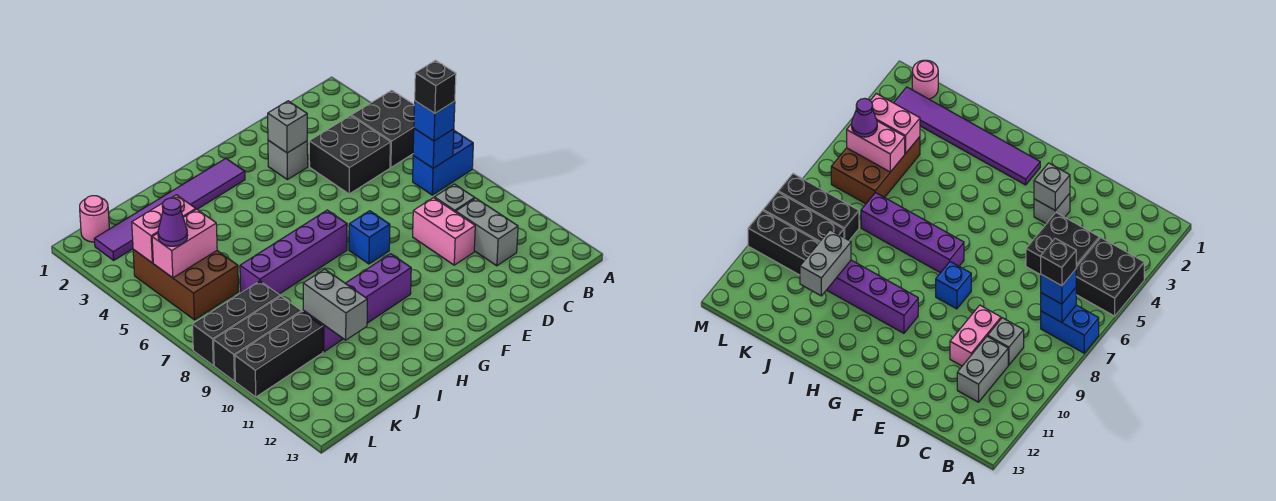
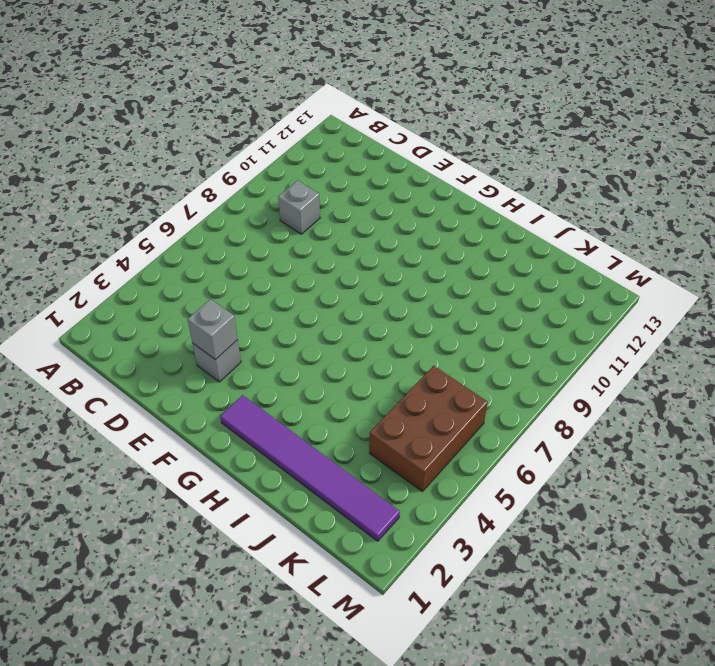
none -> black 2x2 brick [351,90,414,167]
none -> blue 1x2 brick [413,131,473,195]
none -> black 2x2 brick [309,116,390,194]

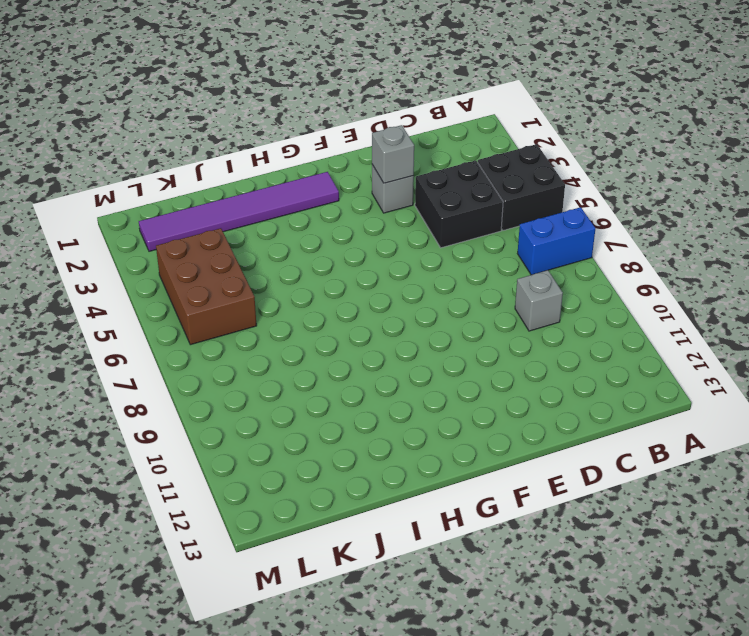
none -> grey 1x2 brick [456,198,518,266]
none -> pink 1x2 brick [413,198,475,265]
none -> blue 1x1 brick [349,211,390,264]

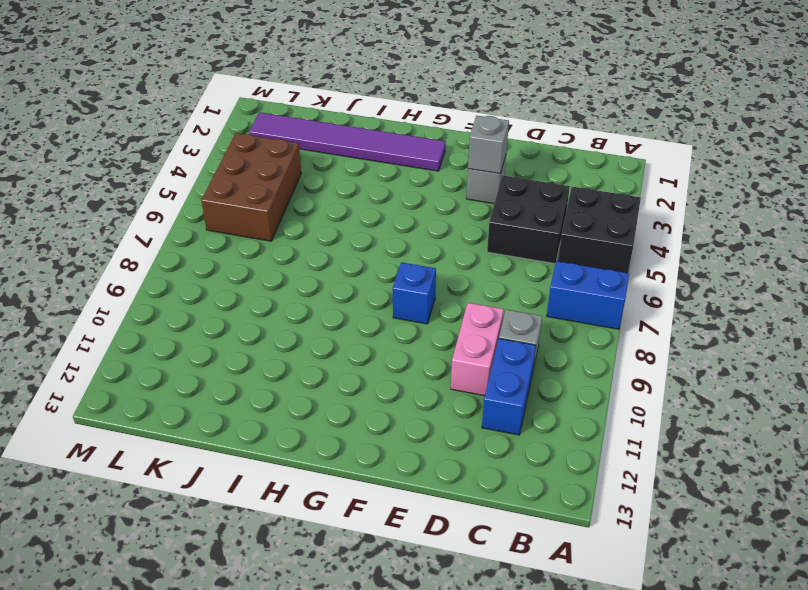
blue 1x2 brick [482,339,536,435] -> grey 1x2 brick [456,198,518,266]
none -> purple 1x4 brick [240,210,347,294]
none -> purple 1x4 brick [303,254,411,352]
none -> black 1x3 brick [192,281,280,365]

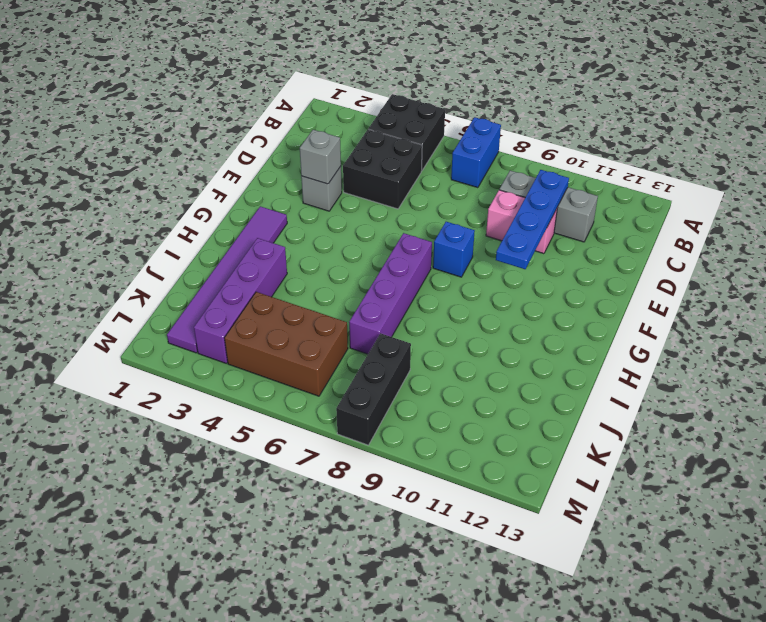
blue 1x4 plate [496,170,569,269] -> none
purple 1x4 brick [194,238,287,364] -> purple 1x4 brick moved to [303,254,411,352]
none -> black 1x3 brick [214,296,301,381]
none -> black 1x3 brick [235,311,323,397]
none -> pink 1x1 round brick [80,196,109,242]

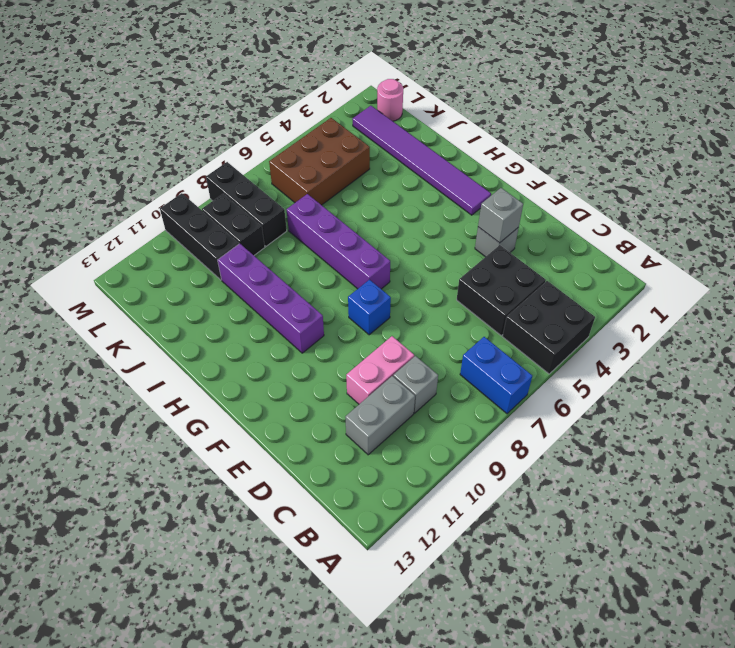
black 1x2 brick [202,193,265,255] -> black 1x3 brick [214,296,301,381]
none -> blue 1x1 brick [413,129,454,168]
none -> grey 1x2 brick [303,269,367,340]
none -> pink 1x2 brick [132,195,196,263]

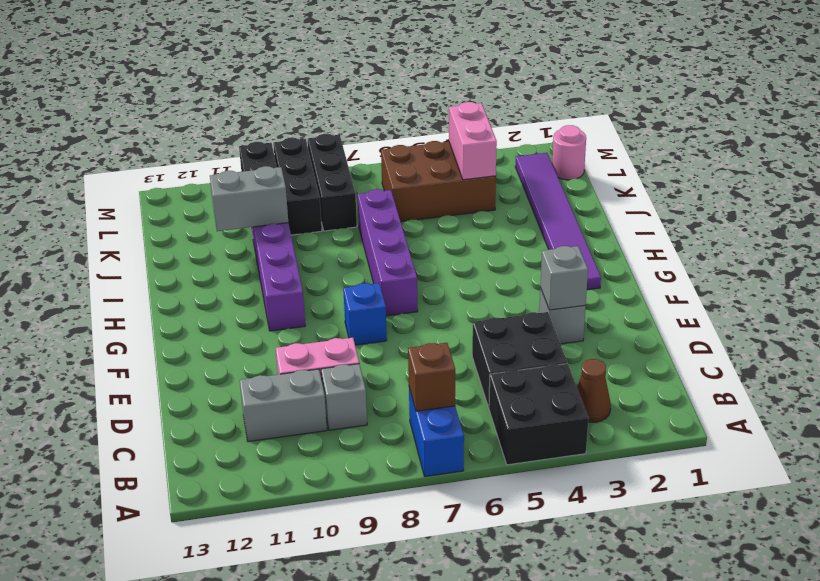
brown 1x1 cone [577,359,611,422] -> none
brown 1x1 brick [408,343,455,411] -> blue 1x1 brick [413,129,454,168]
none -> pink 1x2 brick [152,209,217,278]
none -> blue 1x1 brick [414,101,455,141]
none -> purple 1x1 cone [158,198,188,246]

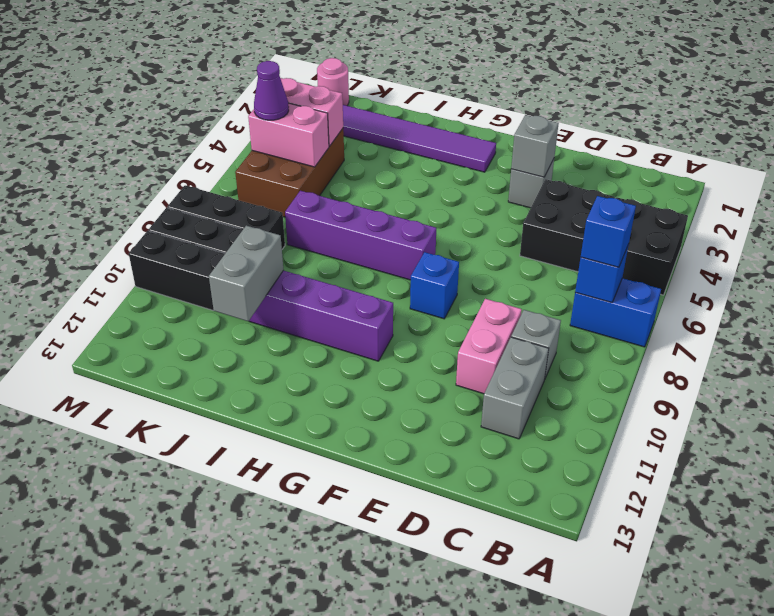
none -> black 1x1 brick [415,60,456,113]

